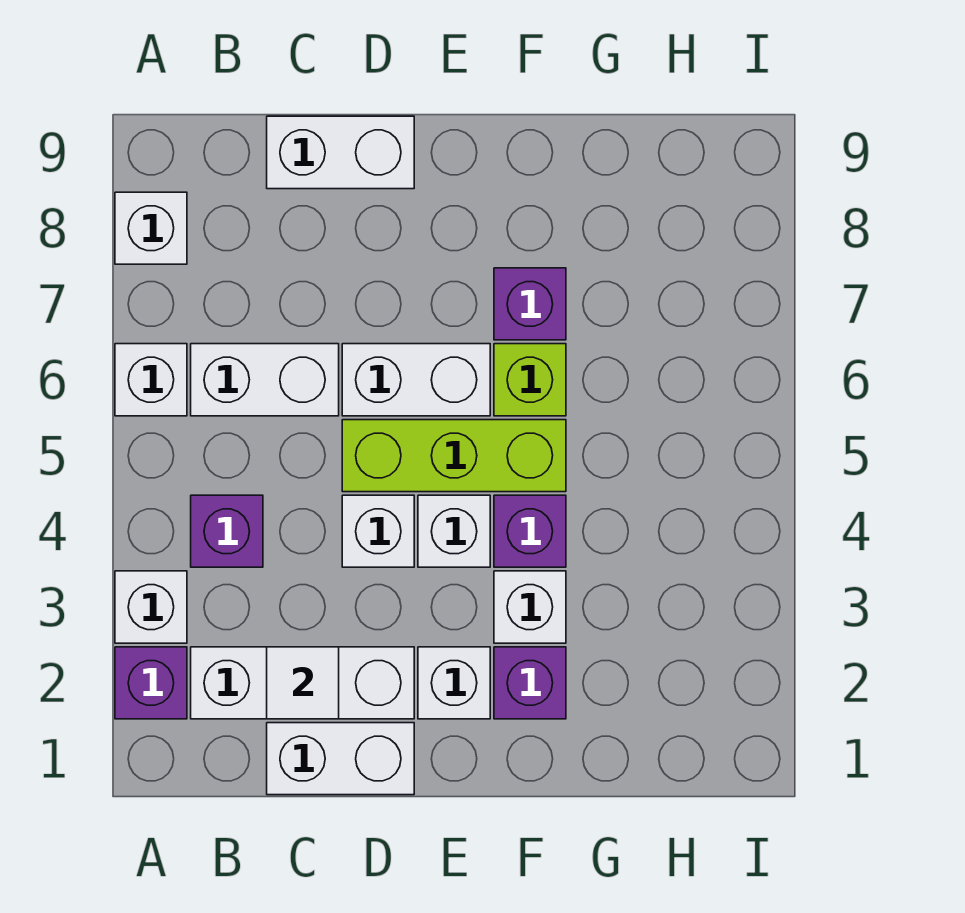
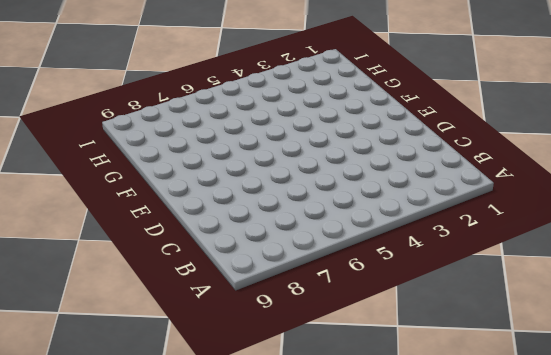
none -> purple 1x1 brick [115,647,187,719]
none -> white 1x1 brick [115,571,187,643]
none -> white 1x1 brick [115,344,187,416]

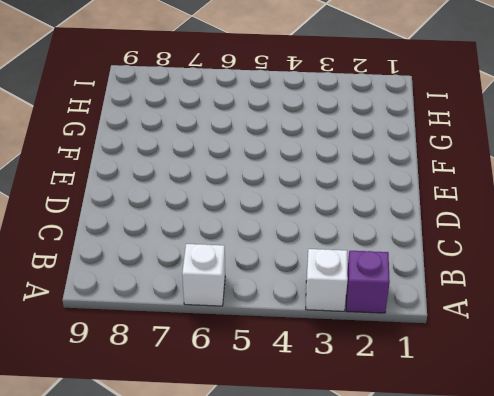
none -> white 1x1 brick [115,192,187,264]
none -> white 1x3 brick [191,647,414,719]
none -> purple 1x1 brick [191,495,263,567]

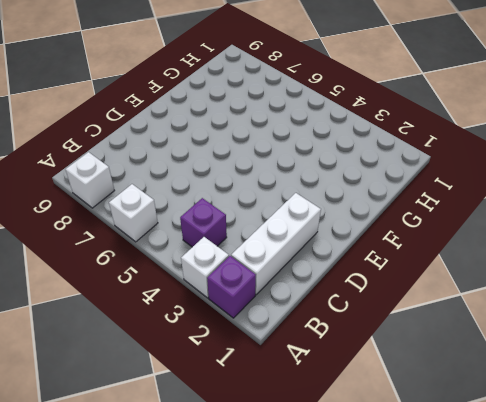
none -> white 1x2 brick [191,344,339,416]
none -> white 1x2 brick [267,723,414,795]
none -> white 1x2 brick [267,116,414,189]

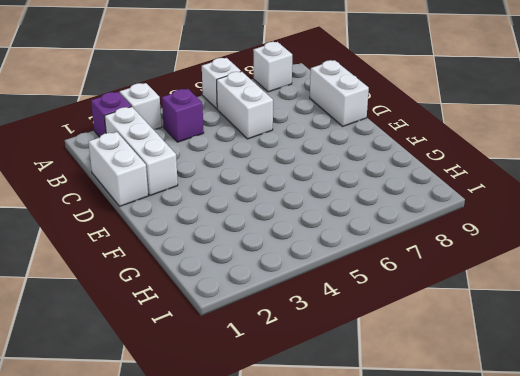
none -> white 1x1 brick [342,495,414,567]
none -> lime 1x3 brick [342,420,566,492]
none -> white 1x2 brick [342,344,490,416]

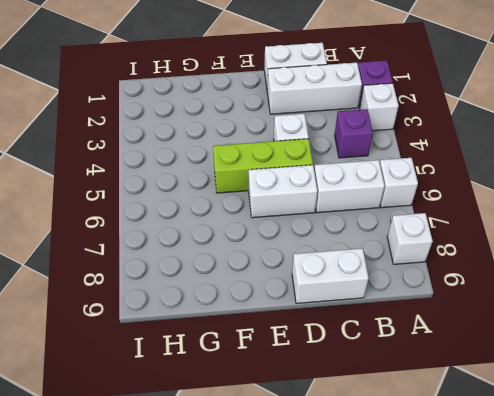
none -> white 1x1 brick [418,647,490,719]
none -> white 1x1 brick [418,495,490,567]
none -> purple 1x1 brick [494,647,566,719]

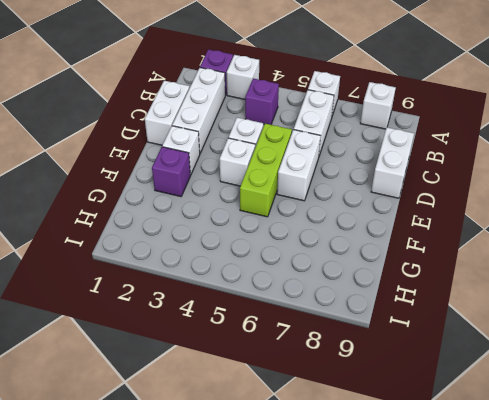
none -> white 1x1 brick [494,571,566,643]
none -> purple 1x1 brick [494,495,566,567]
none -> lime 1x1 brick [494,344,566,416]

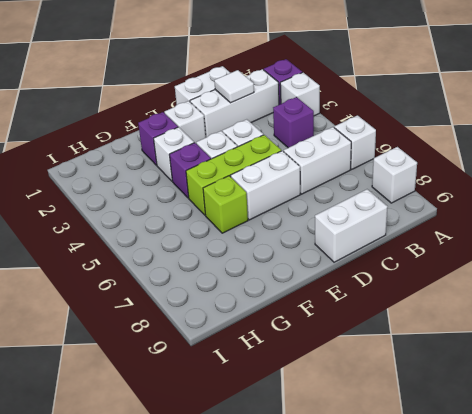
none -> purple 1x1 brick [494,268,566,340]

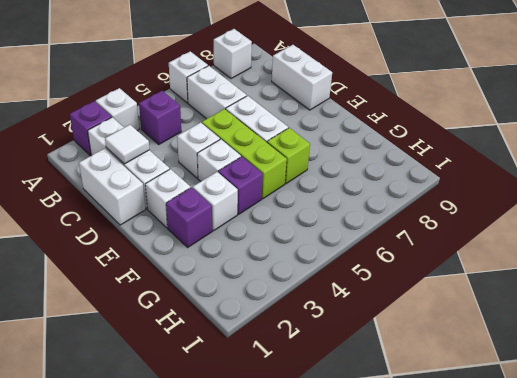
none -> purple 1x1 brick [494,268,566,340]

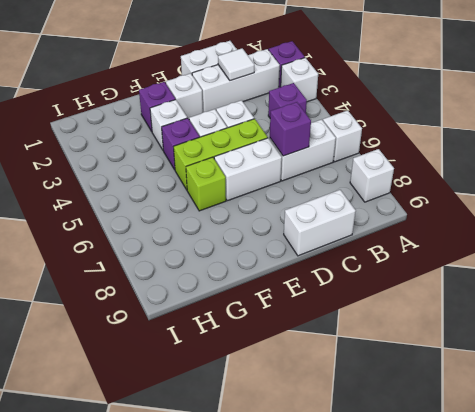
purple 1x1 brick [270,102,311,156] -> purple 1x1 brick moved to [494,268,566,340]

